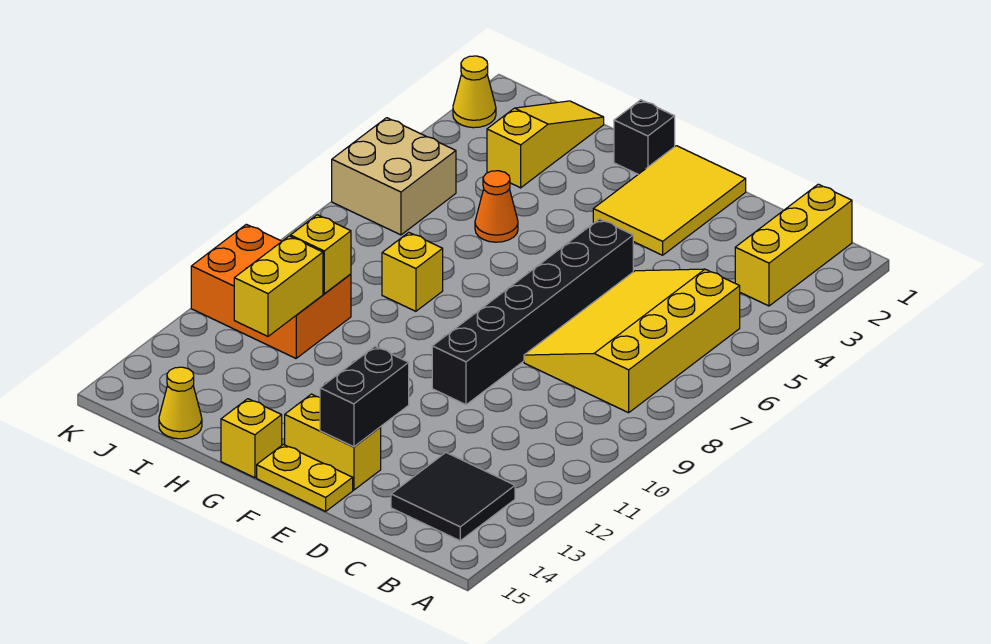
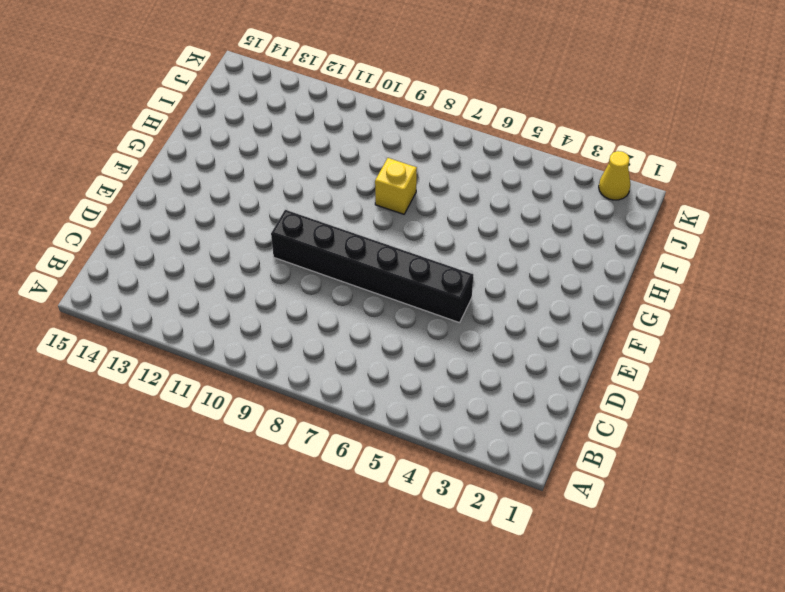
none -> yellow 1x3 brick [735,184,852,306]
none -> yellow 3x4 slope [524,269,740,413]
none -> black 2x2 tile [391,453,515,541]

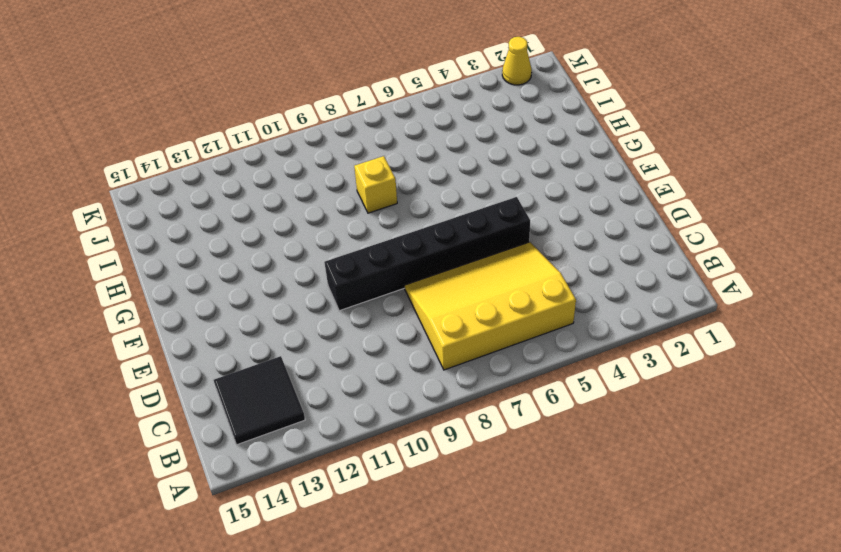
none -> yellow 1x3 brick [735,184,852,306]
none -> yellow 2x3 tile [593,146,746,255]
none -> yellow 1x2 brick [285,394,381,490]

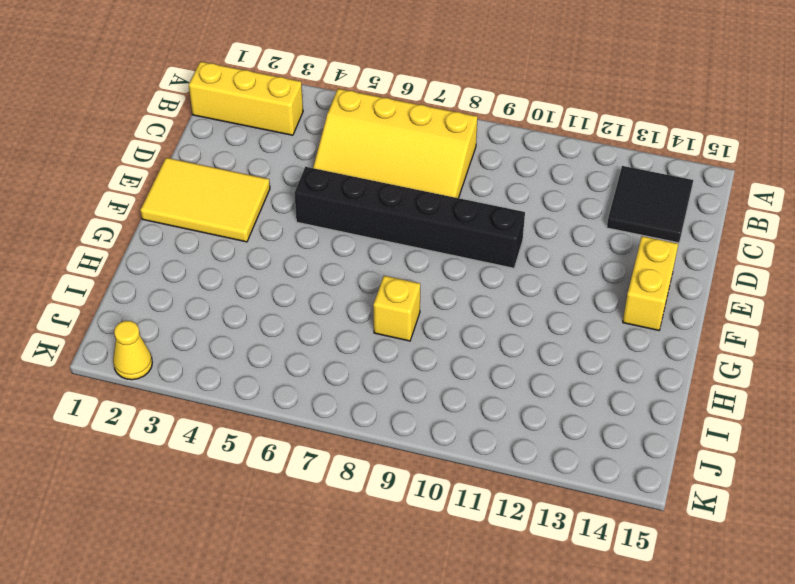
none -> yellow 1x2 plate [257,444,353,511]
none -> black 1x1 brick [614,100,675,174]
none -> yellow 1x1 brick [221,399,282,478]

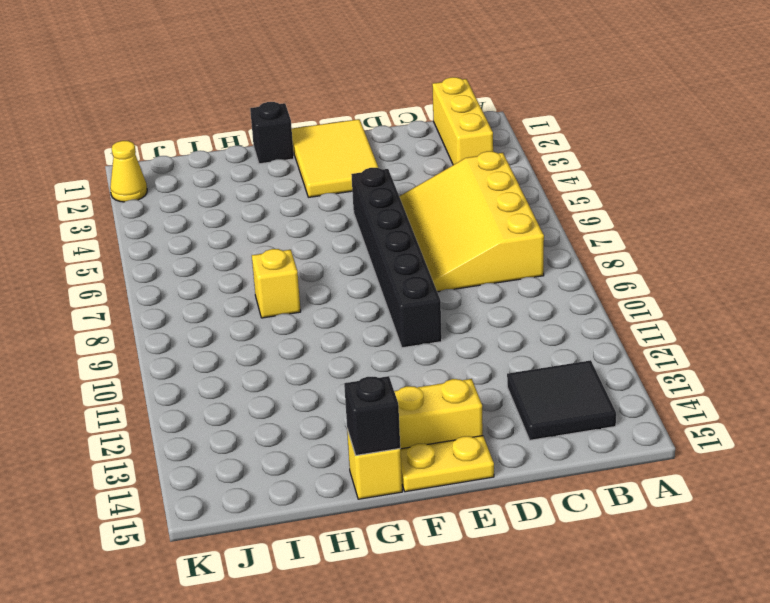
black 1x1 brick [344,376,400,455] -> none
none -> orange 1x1 cone [475,171,518,242]
none -> yellow 1x3 slope [487,101,604,188]
none -> orange 2x3 brick [191,224,351,358]

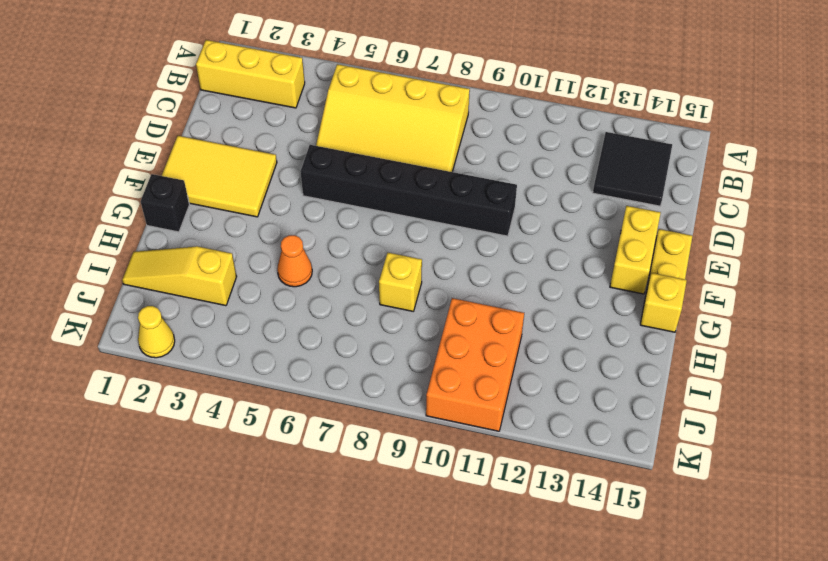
none -> yellow 1x1 cone [159,367,202,439]
none -> tan 2x2 brick [332,118,456,235]
none -> black 1x2 brick [320,347,409,447]

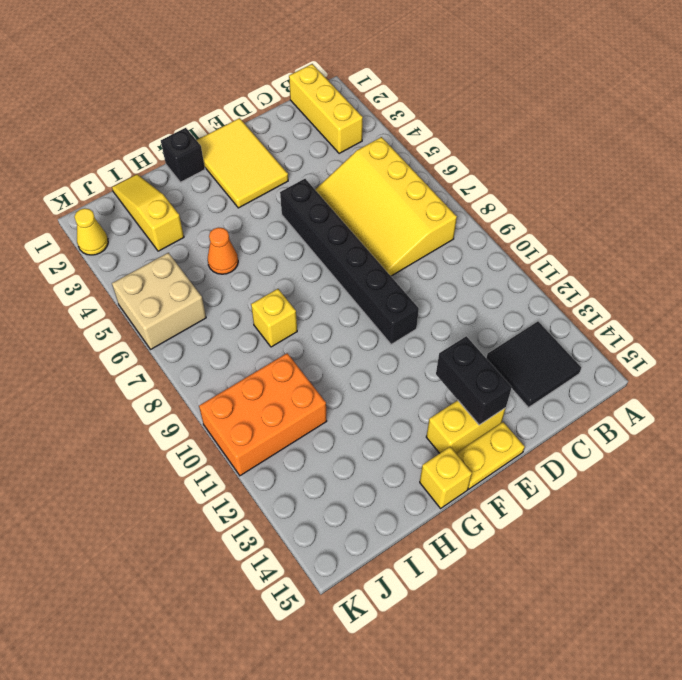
none -> yellow 1x1 cone [159,367,202,439]
none -> yellow 1x1 brick [290,215,351,294]
none -> yellow 1x2 brick [234,236,323,336]

